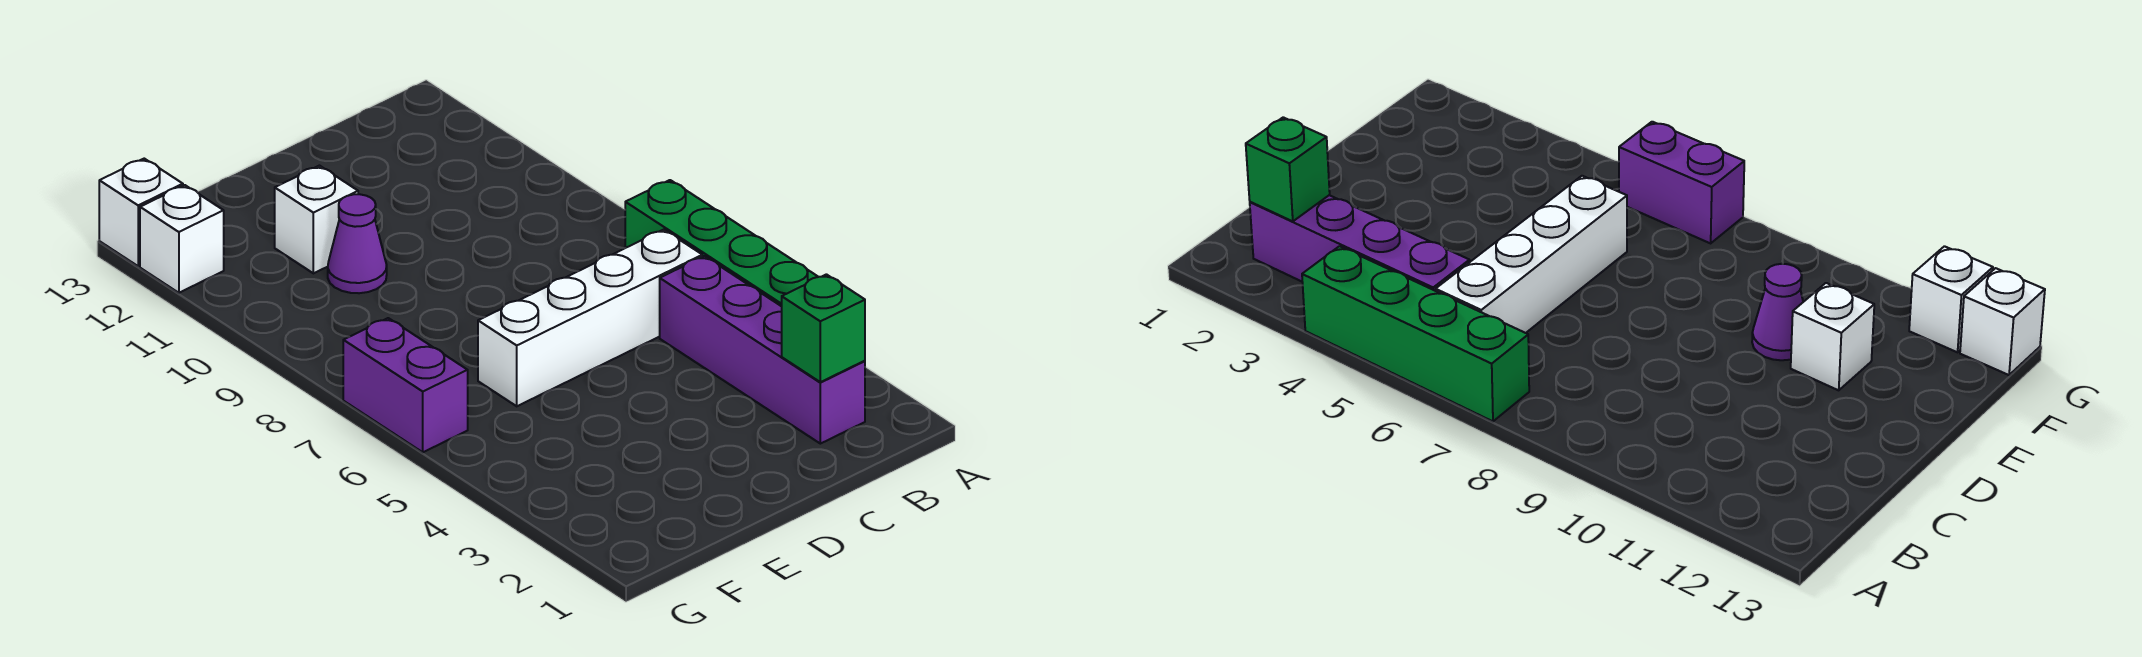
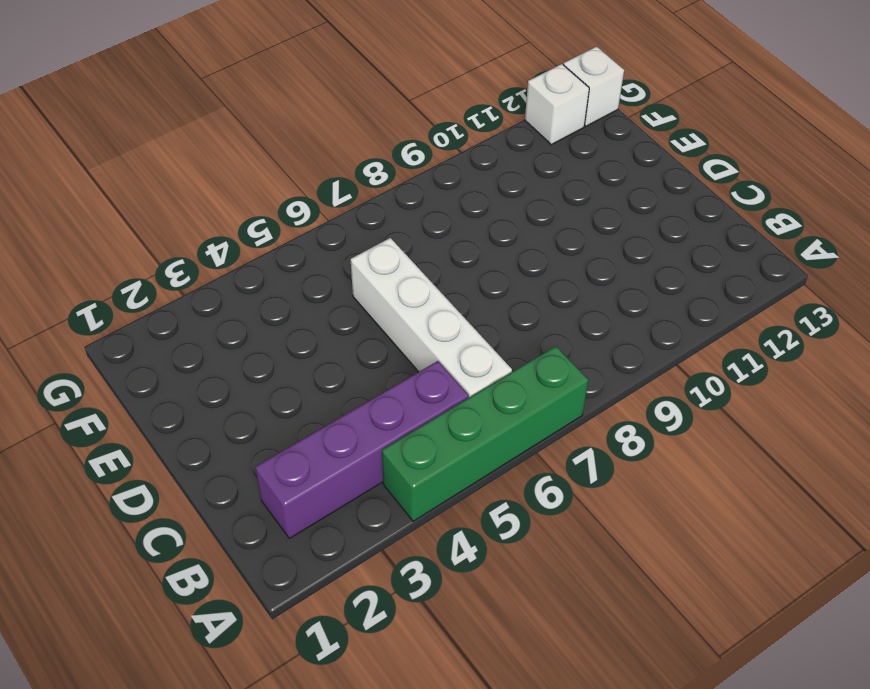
none -> purple 1x1 cone [328,194,387,293]
none -> white 1x1 brick [275,166,358,273]

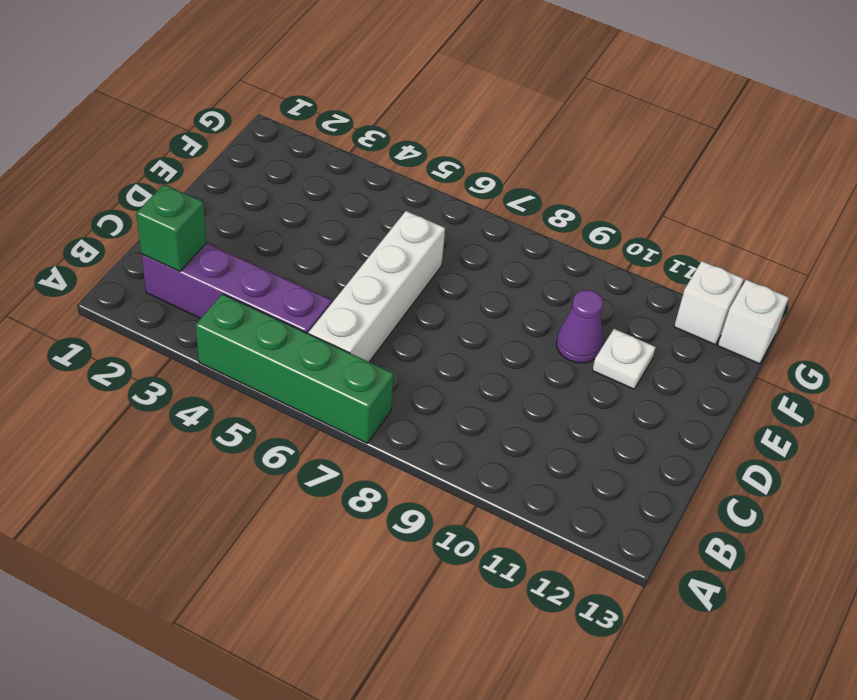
white 1x1 plate [592,329,656,389] -> white 1x1 brick [275,166,358,273]
none -> purple 1x2 brick [343,318,468,452]

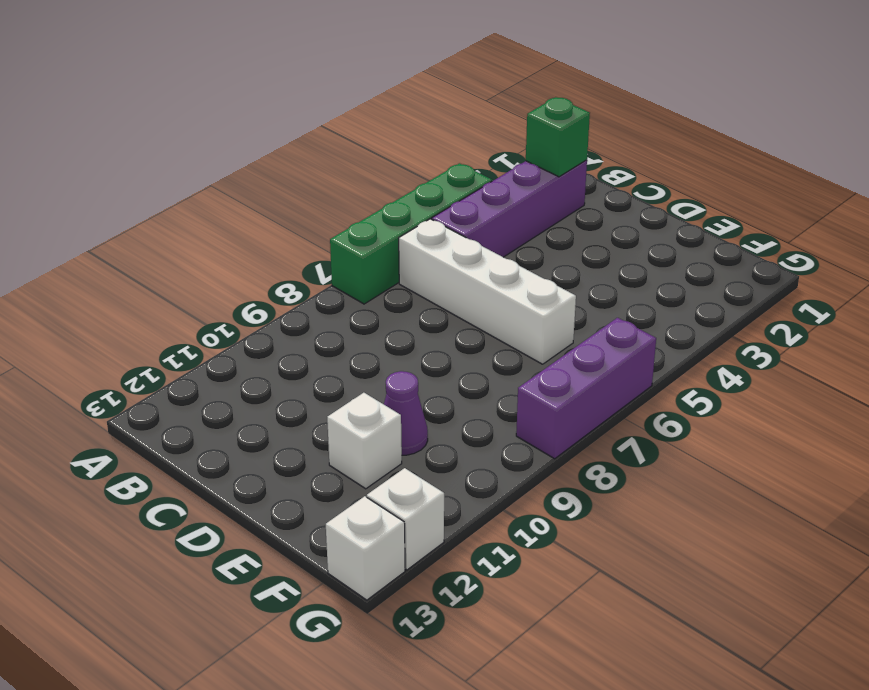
purple 1x3 brick [516,318,656,459] -> purple 1x2 brick [343,318,468,452]

